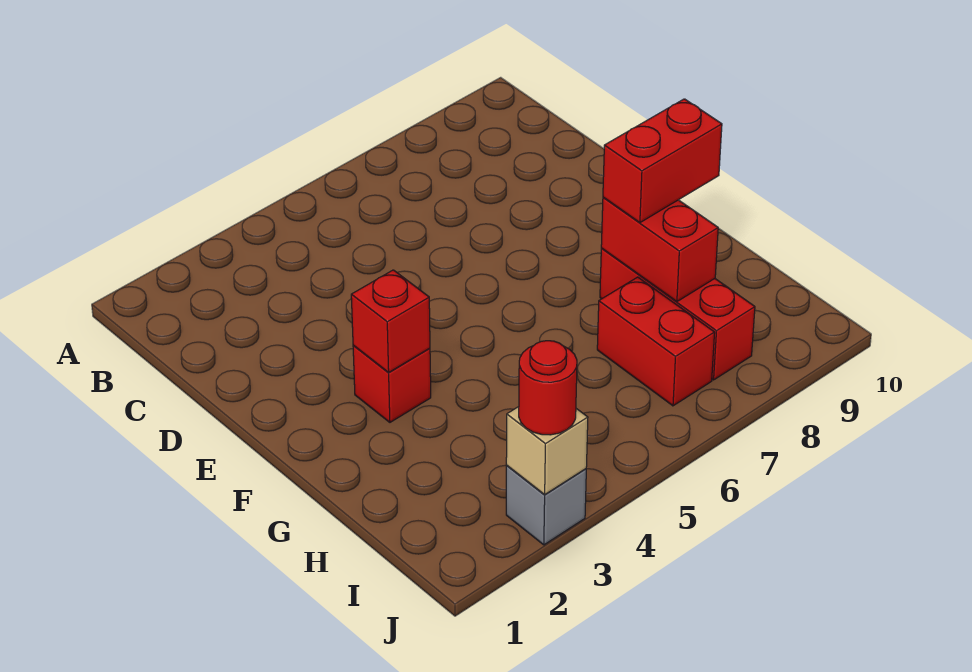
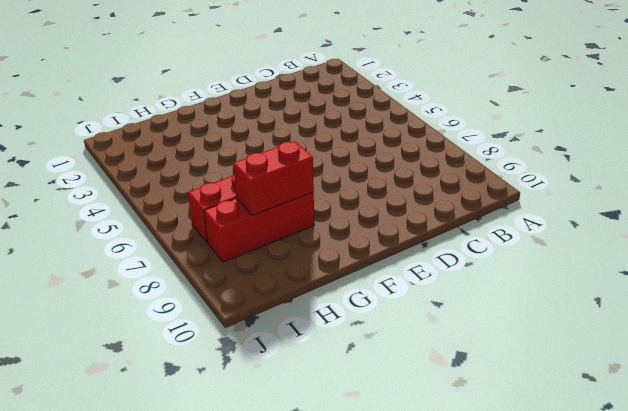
none -> red 1x1 brick [353,346,431,422]
none -> grey 1x1 brick [506,465,586,545]

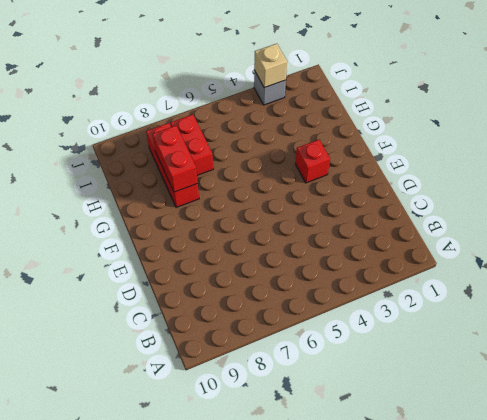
none -> red 1x1 brick [351,270,430,372]
none -> red 1x2 brick [603,99,722,223]

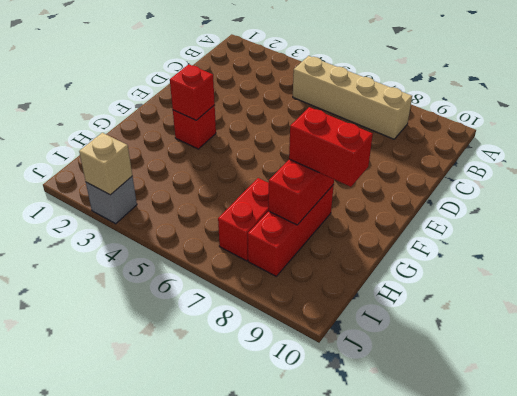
tan 1x4 brick [293,56,412,139] -> none
none -> red 1x1 round brick [519,341,577,435]

